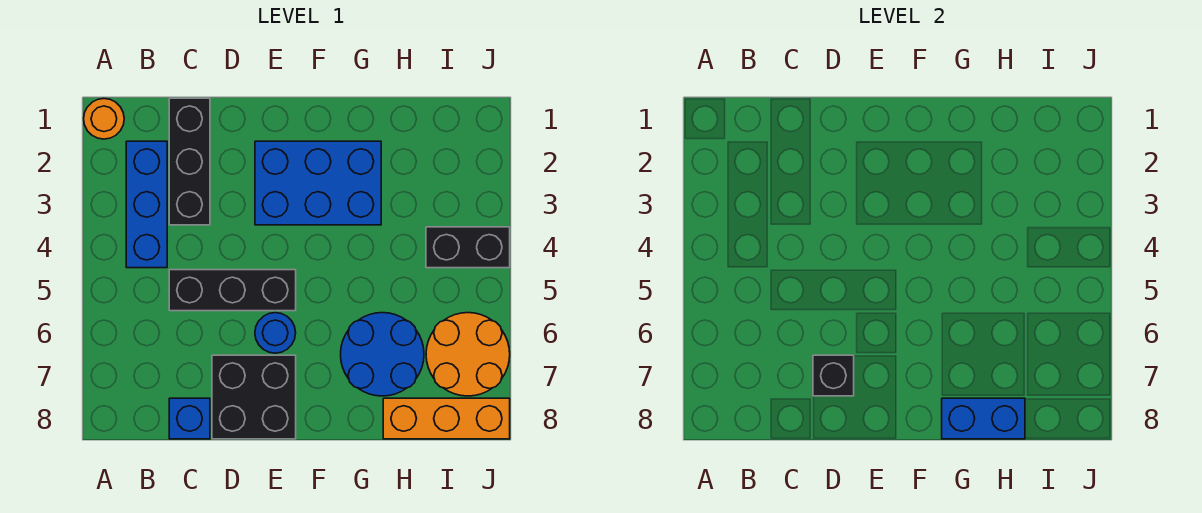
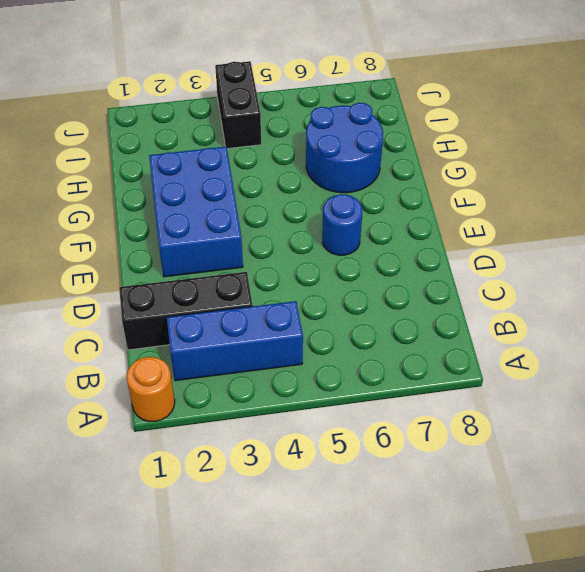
none -> black 1x3 brick [169,270,296,311]
none -> blue 1x1 brick [169,398,210,439]
none -> black 2x2 brick [212,355,296,439]

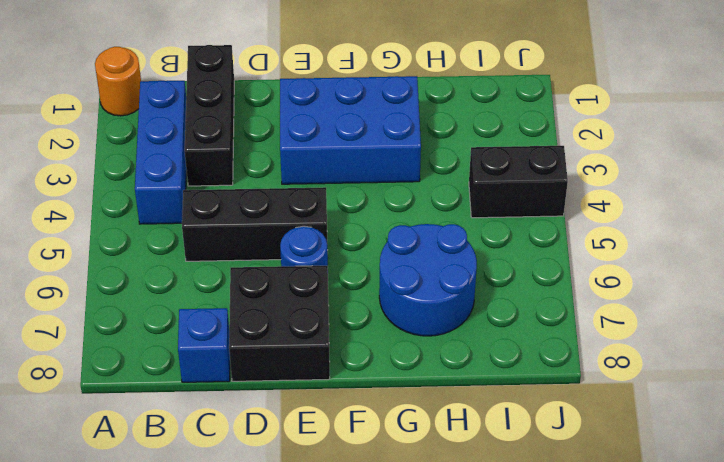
none -> orange 1x3 brick [383,398,510,439]
none -> orange 2x2 round brick [426,313,510,396]
none -> black 1x1 brick [813,355,854,396]

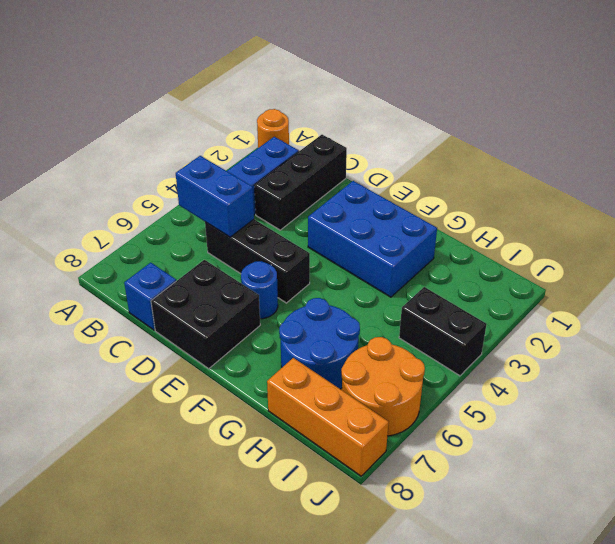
blue 1x2 brick [176,156,254,237] -> blue 1x2 brick moved to [942,398,1025,439]
none -> black 1x1 brick [813,355,854,396]

